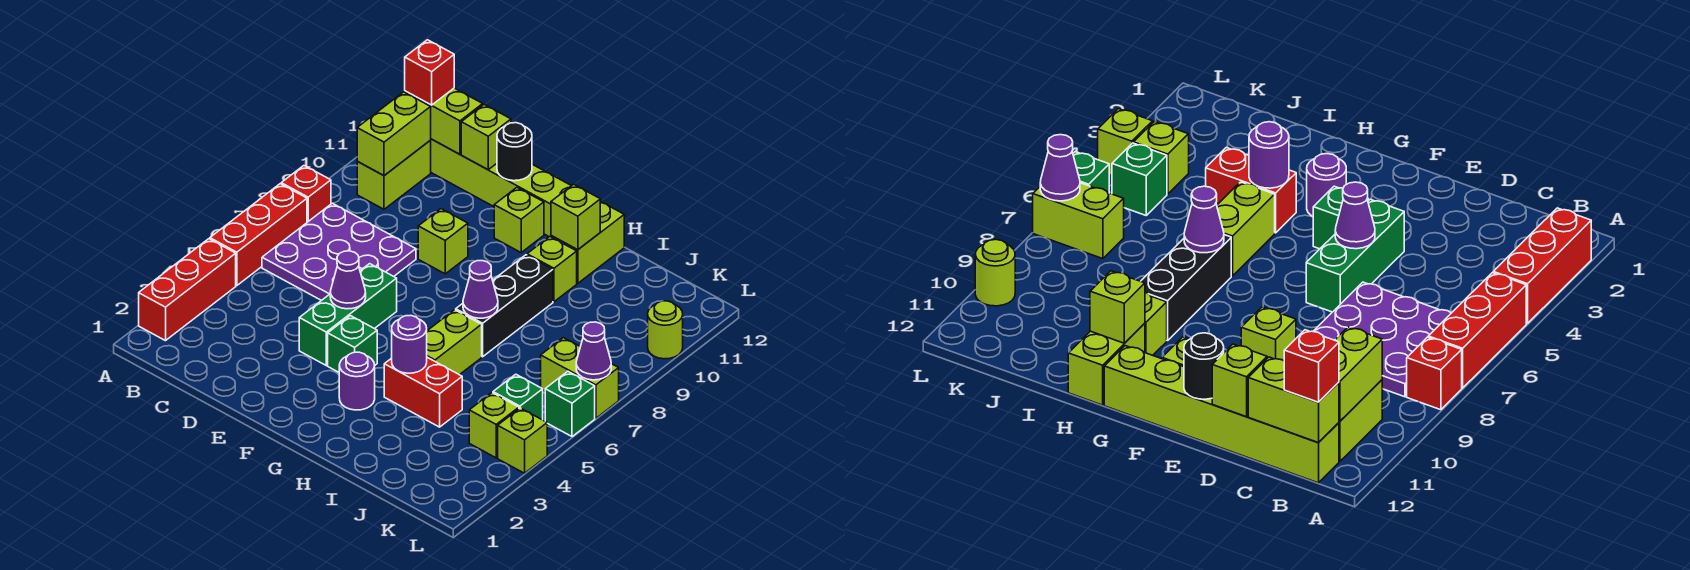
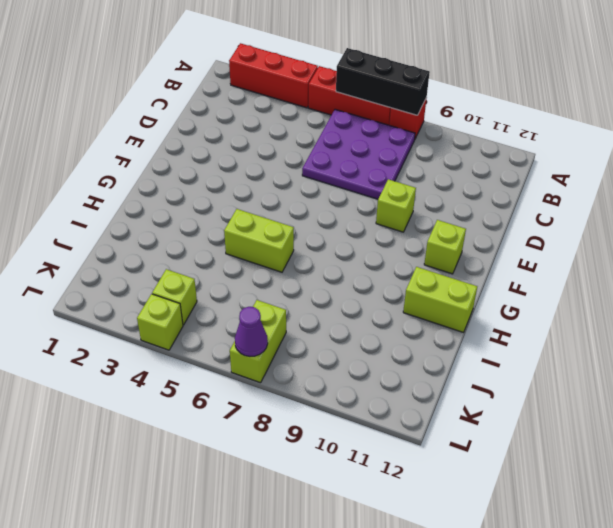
black 1x3 brick [336,48,430,115] -> black 1x3 brick moved to [456,255,553,357]
none -> lime 1x2 brick [357,141,431,209]
none -> lime 1x6 brick [430,139,571,237]
none -> green 1x3 brick [299,264,397,365]
none -> green 1x1 brick [328,316,377,372]

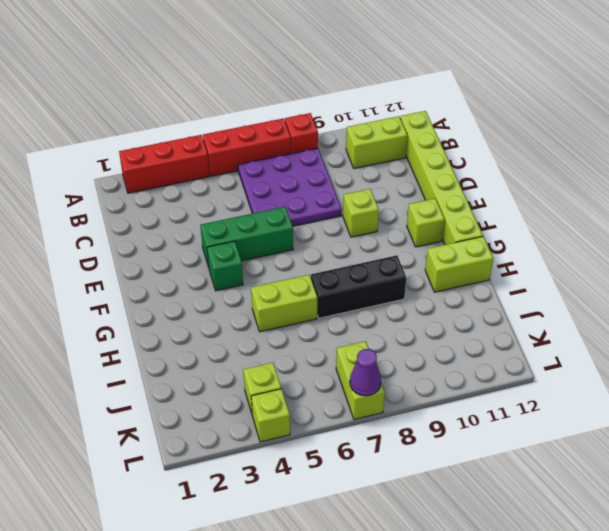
none -> purple 1x1 round brick [339,352,375,410]
none -> red 1x2 brick [384,357,462,427]
none -> lime 1x1 brick [527,237,577,302]
none -> green 1x1 brick [493,374,543,420]

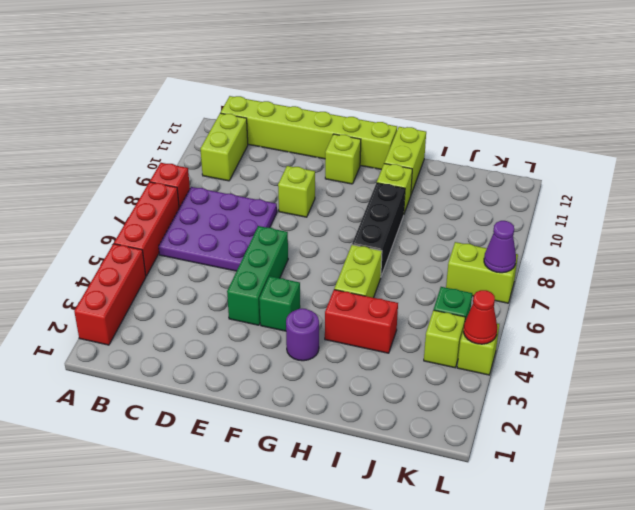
red 1x1 cone [464,290,497,344] -> none
none -> green 1x1 brick [545,371,595,437]
none -> lime 1x1 round brick [648,301,683,359]
none -> lime 1x2 brick [357,92,431,176]
none -> lime 1x2 brick [405,88,483,154]

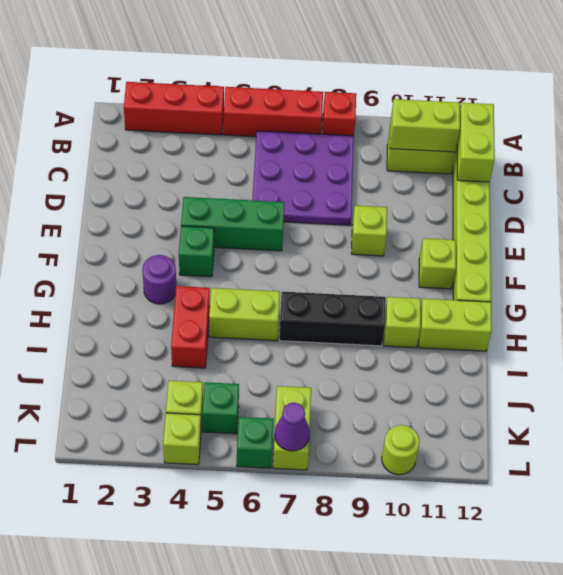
none -> lime 1x1 brick [461,105,511,170]
none -> purple 1x1 cone [330,251,366,309]
none -> black 1x1 round brick [497,123,532,181]
none -> purple 1x1 round brick [392,316,427,373]

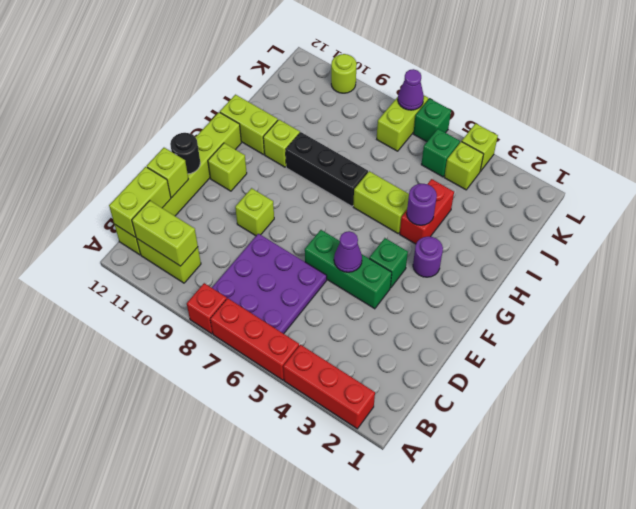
none -> purple 1x1 cone [463,261,498,318]
none -> lime 1x1 brick [551,184,600,250]
none -> red 1x1 brick [405,40,454,105]

